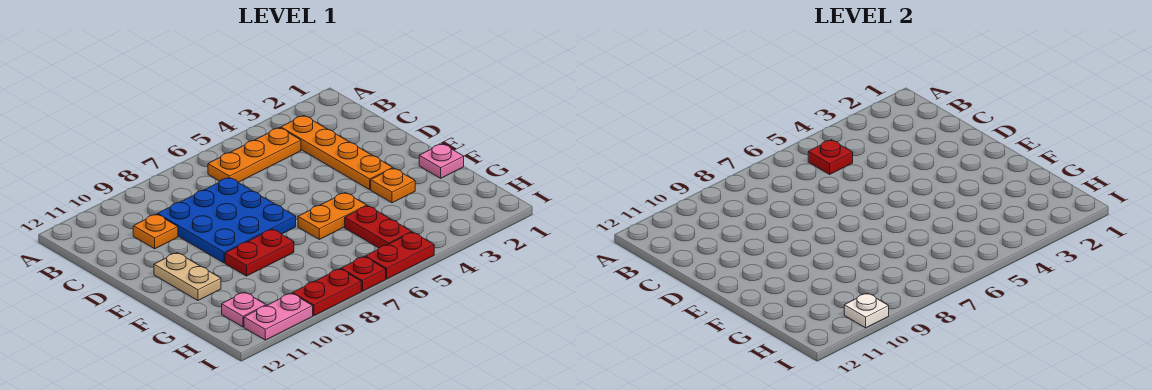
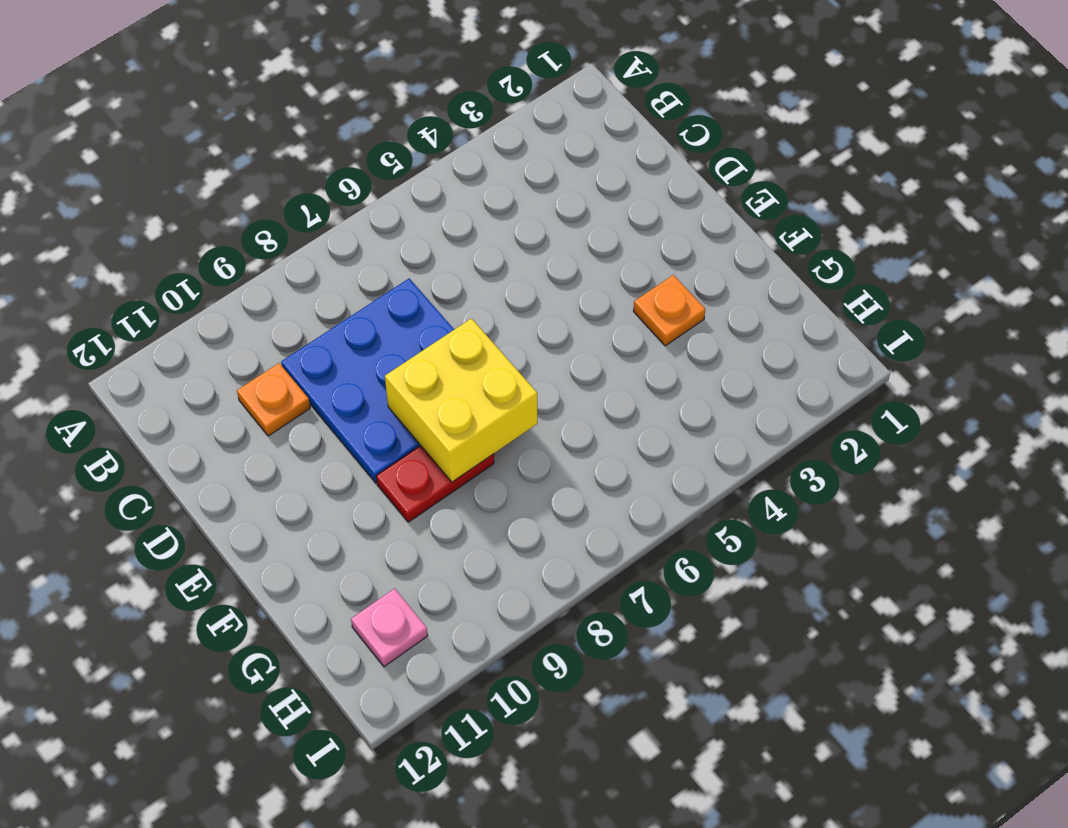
yellow 2x2 brick [385,318,537,482] -> none
none -> orange 1x4 plate [281,116,393,190]
none -> orange 1x3 plate [208,128,301,182]
none -> tan 1x2 plate [154,253,221,300]

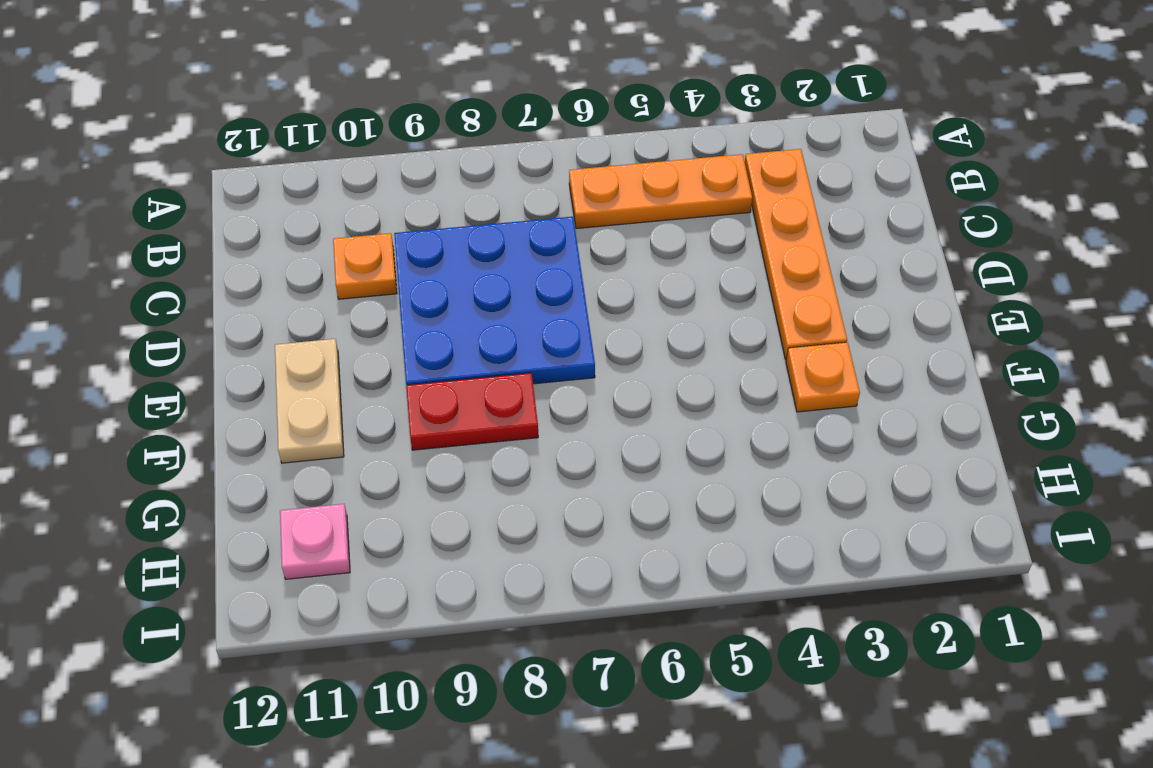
none -> pink 1x1 plate [419,144,464,178]
none -> orange 1x2 plate [298,193,367,239]
none -> red 1x2 plate [345,206,412,248]

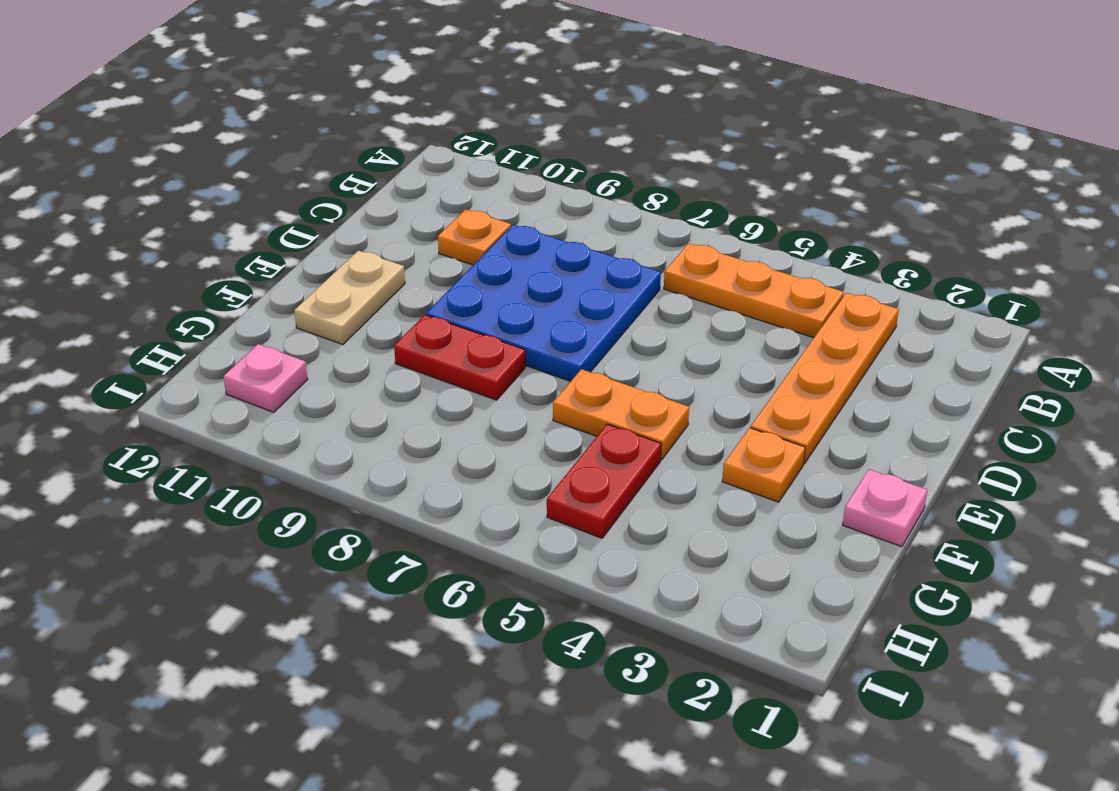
none -> red 1x2 plate [365,232,434,279]
none -> red 1x1 plate [341,257,386,291]
none -> red 1x2 plate [293,269,361,316]

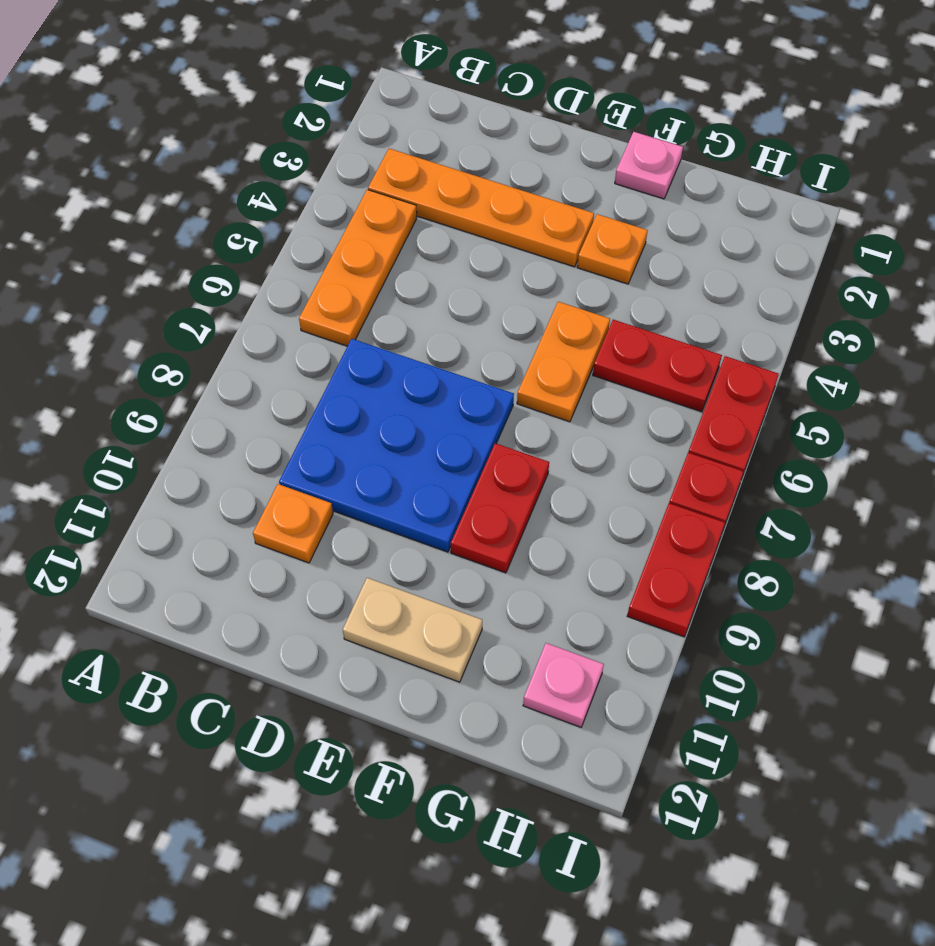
none -> pink 1x2 plate [244,293,313,340]
none -> red 1x1 plate [808,140,853,174]
none -> white 1x1 plate [844,293,889,328]

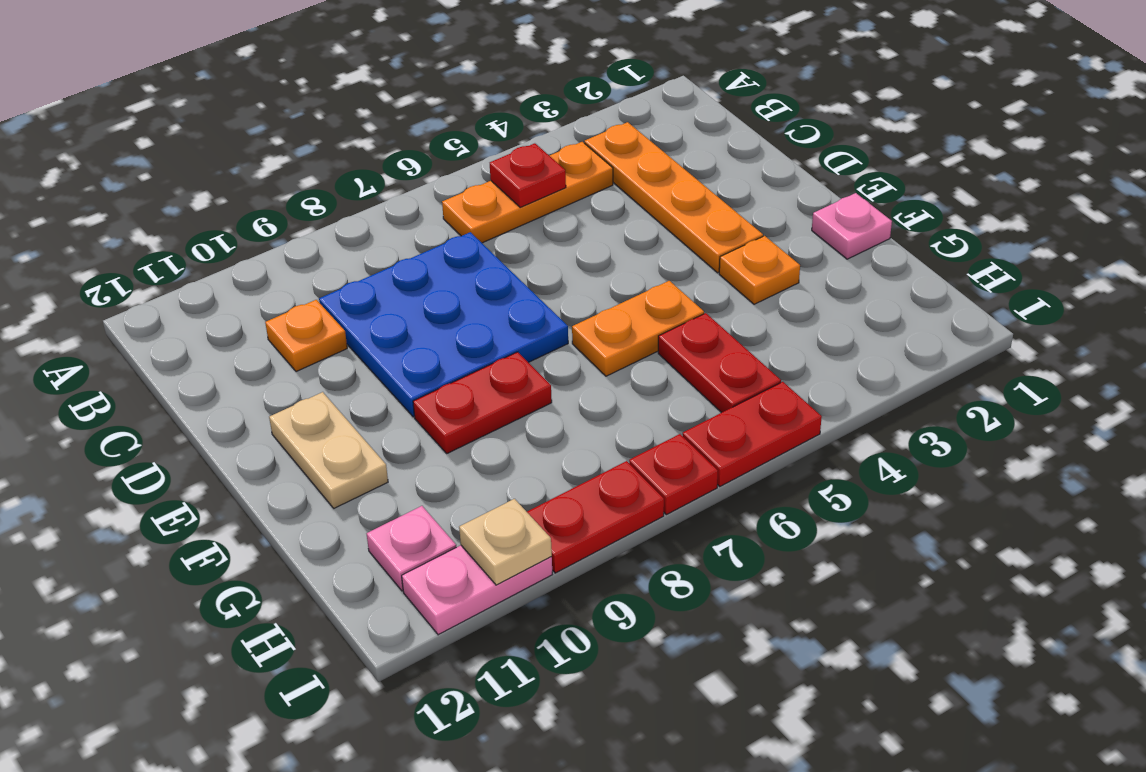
tan 1x1 plate [459,499,552,585] -> white 1x1 plate [844,293,889,328]

